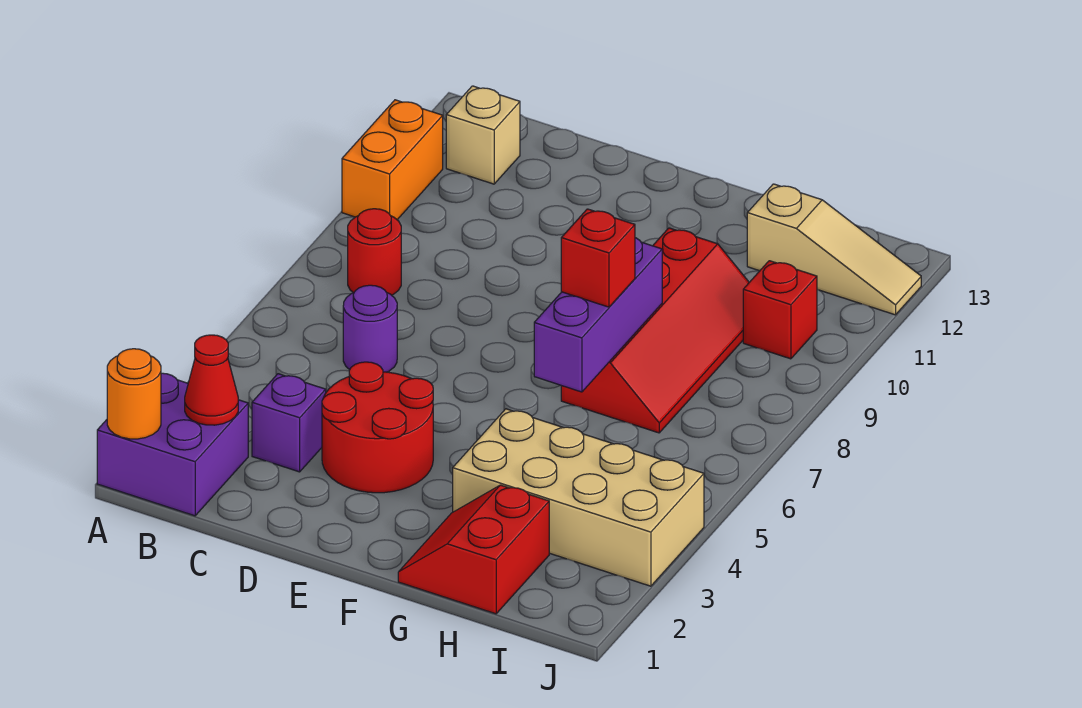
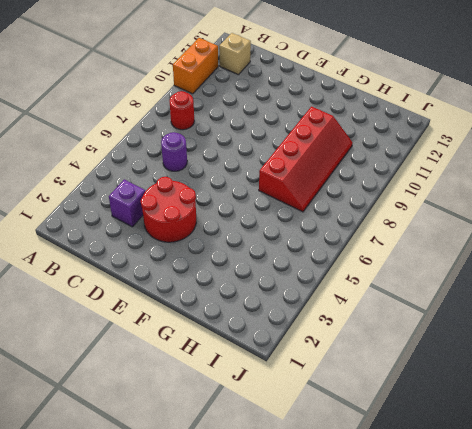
none -> purple 2x2 brick [97,373,248,516]
none -> red 2x2 slope [398,485,549,614]
none -> tan 2x4 brick [453,409,704,586]

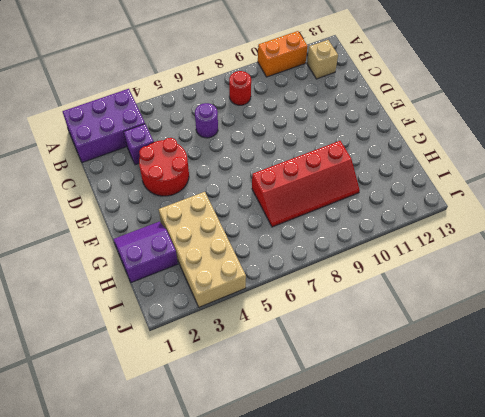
purple 2x3 brick [62,89,145,163] -> purple 2x2 brick [97,373,248,516]
purple 2x2 slope [113,221,178,283] -> red 2x2 slope [398,485,549,614]
none -> tan 1x3 slope [747,184,921,315]
none -> red 1x1 brick [743,261,817,359]
none -> orange 1x1 round brick [107,349,161,439]

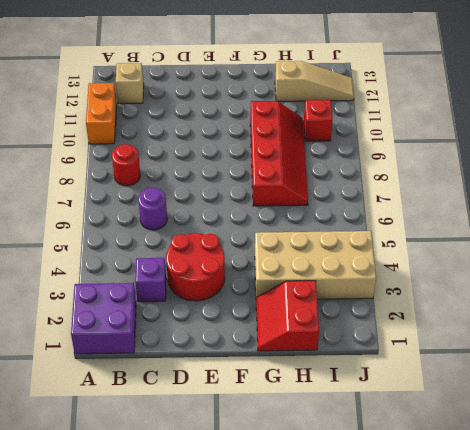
none -> orange 1x1 round brick [107,349,161,439]
none -> red 1x1 cone [185,335,238,425]
none -> purple 1x3 brick [534,238,662,392]

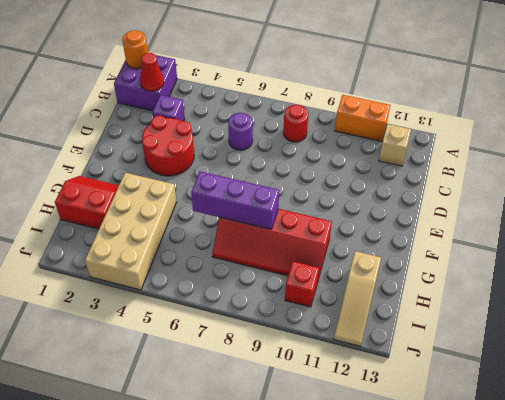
none -> red 1x1 brick [561,209,635,307]

